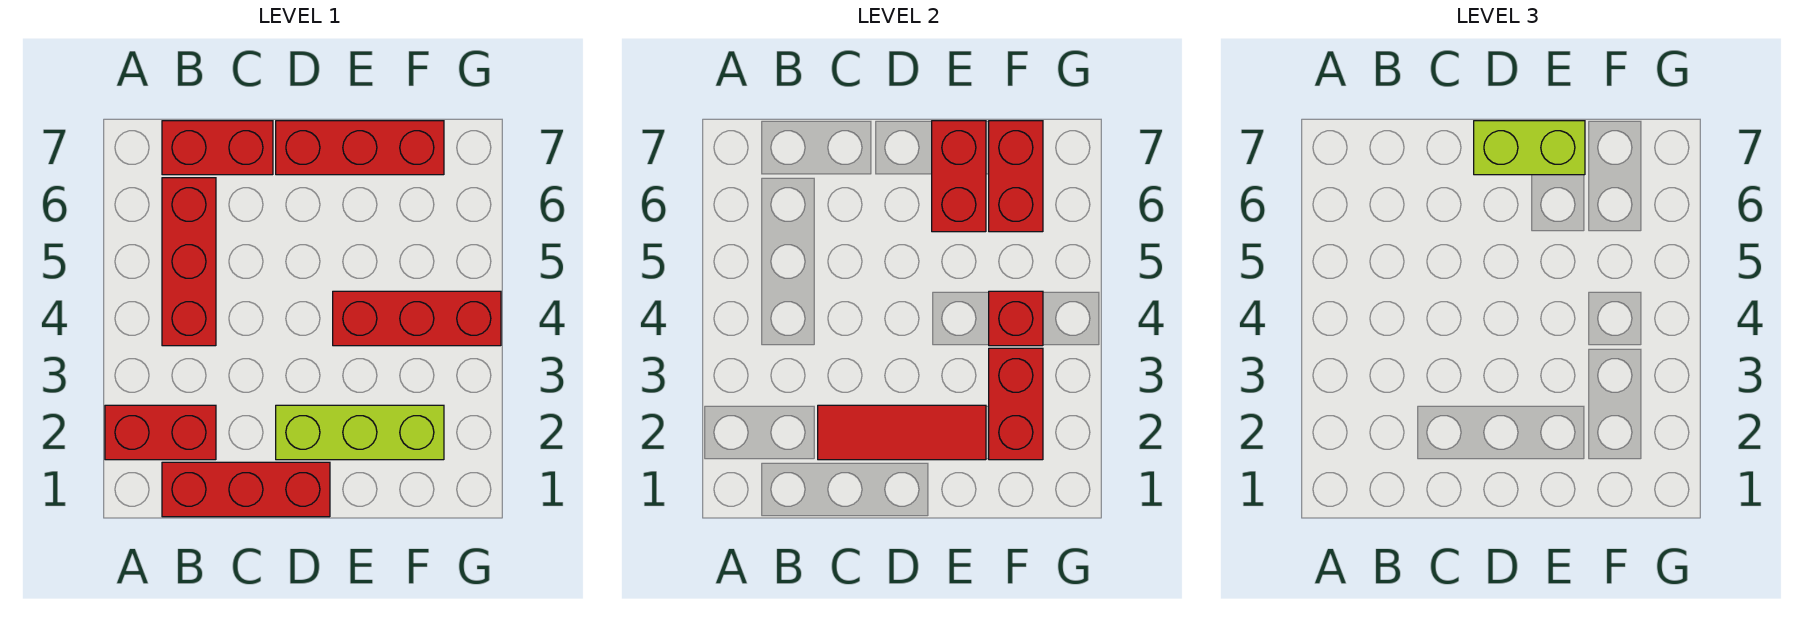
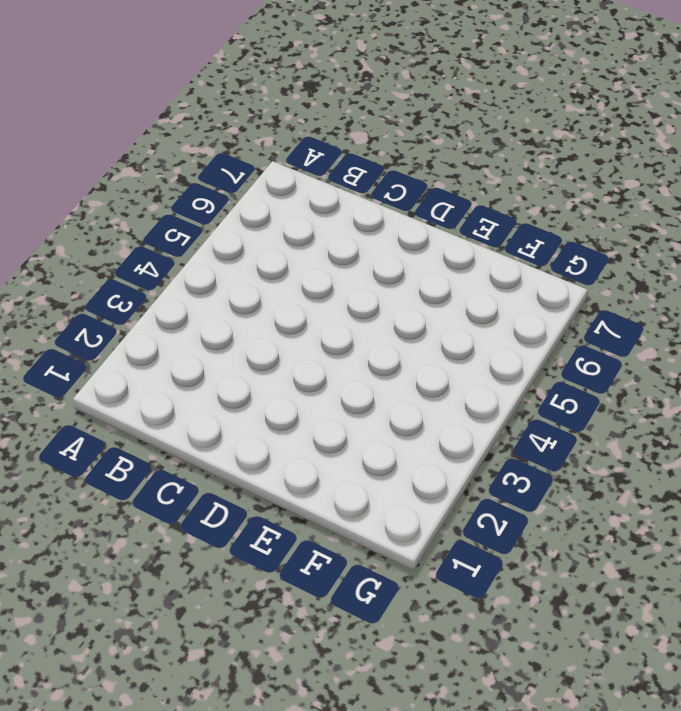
none -> red 1x2 brick [105,405,216,460]
none -> red 1x3 brick [162,462,330,517]
none -> red 1x3 brick [162,178,216,346]

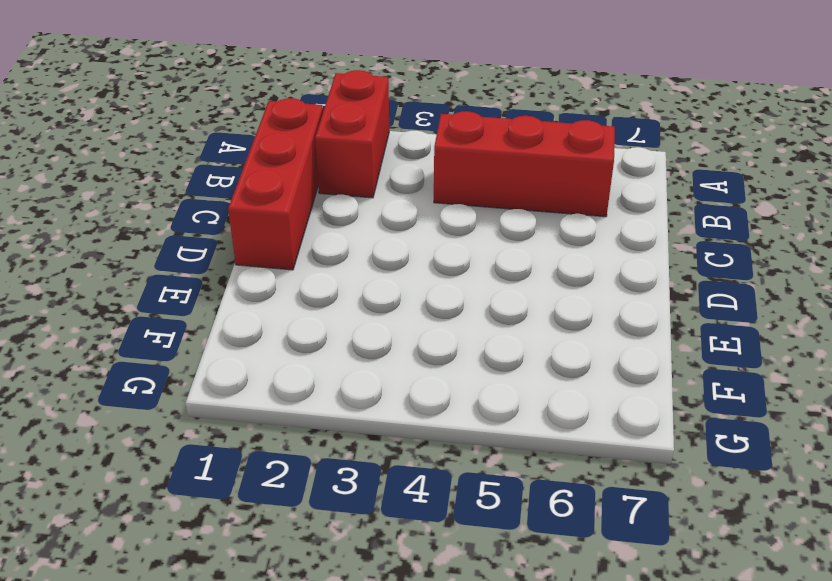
none -> red 1x2 brick [162,121,273,175]
none -> lime 1x3 brick [276,405,444,460]
none -> red 1x3 brick [276,121,444,175]

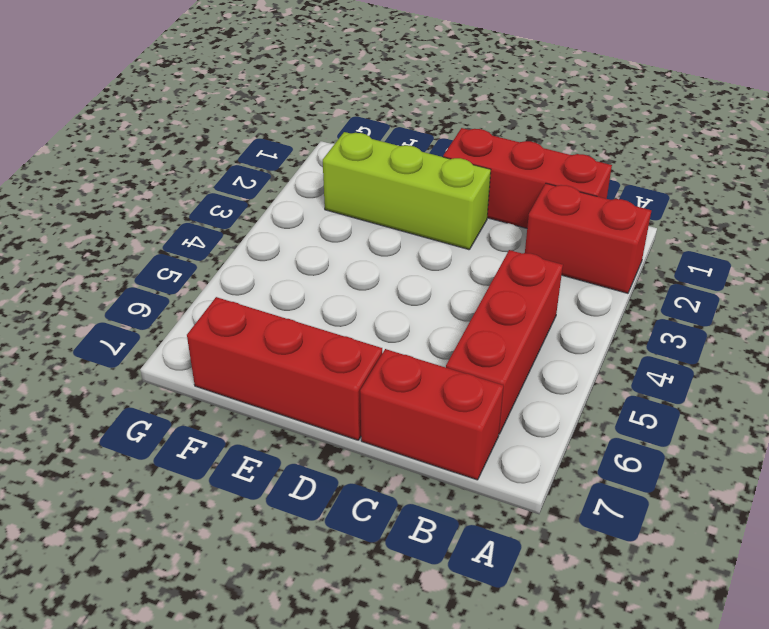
none -> red 1x3 brick [333,291,501,346]
none -> red 1x3 tile [818,405,986,460]
none -> red 1x2 brick [932,121,986,232]

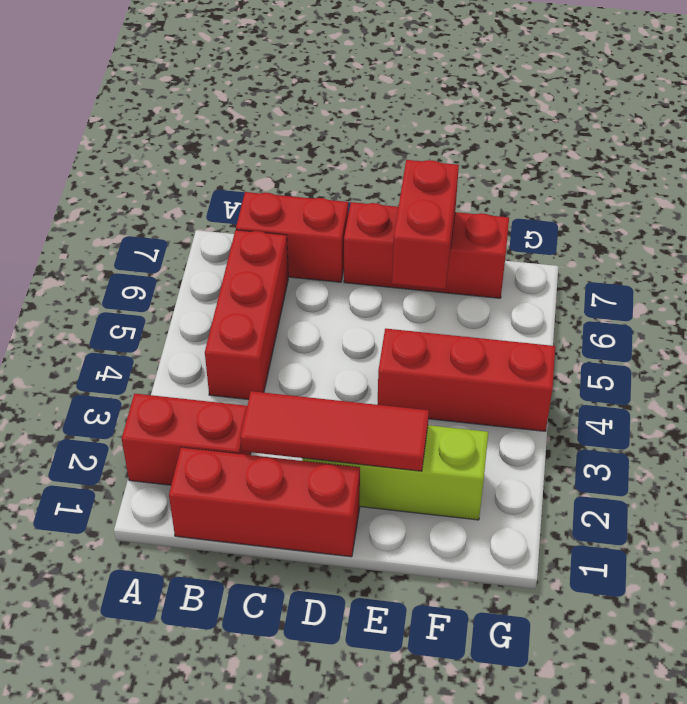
none -> red 1x2 brick [989,348,1043,460]
none -> red 1x1 brick [989,291,1043,346]
none -> red 1x2 brick [989,121,1043,232]

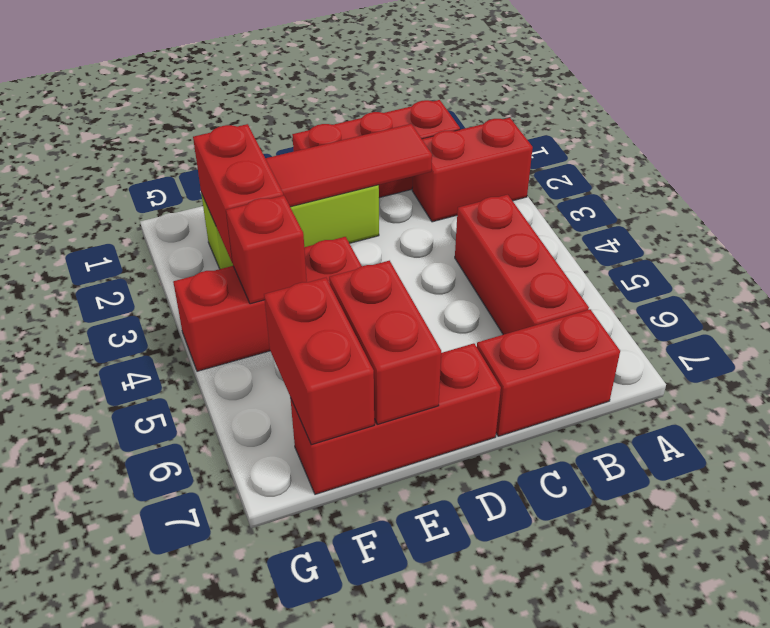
none -> lime 1x2 brick [1474,121,1585,175]

